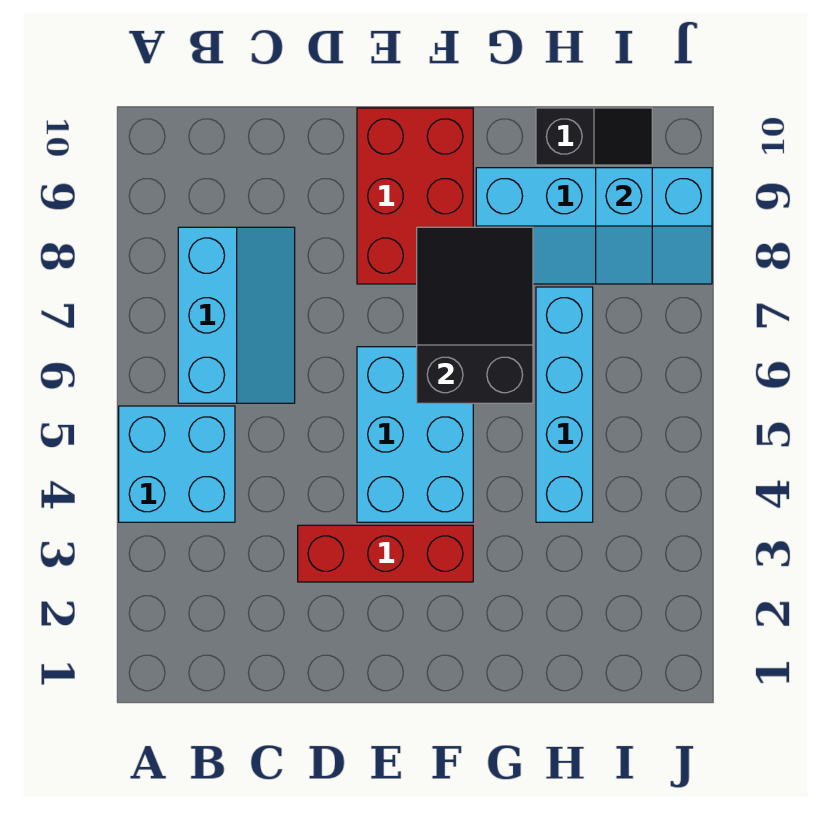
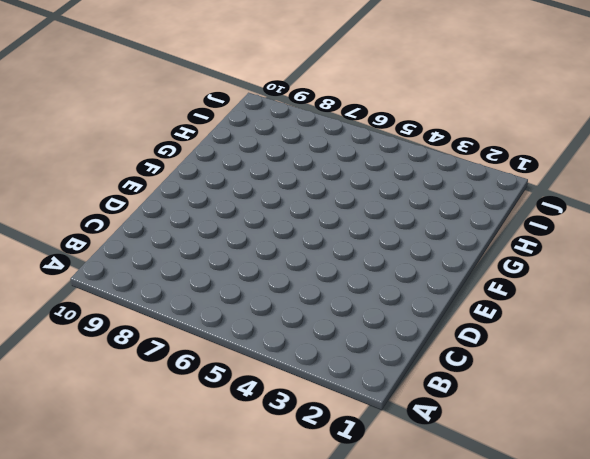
none -> cyan 2x2 brick [119,406,235,522]
none -> cyan 2x3 slope [178,227,295,403]

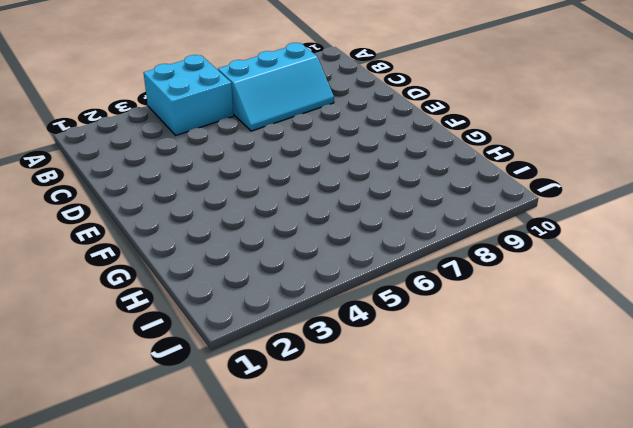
none -> red 1x3 brick [298,525,473,582]
none -> cyan 2x3 brick [357,347,473,522]

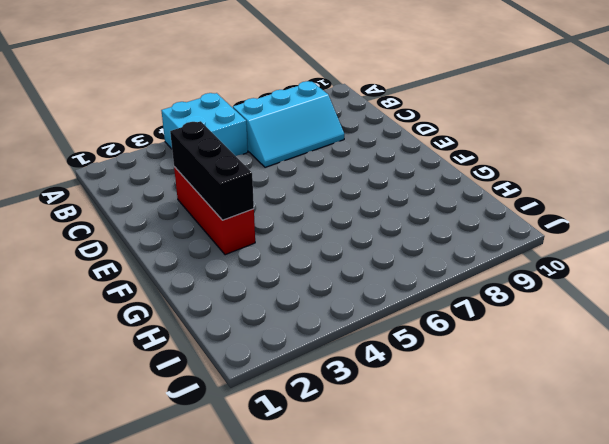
black 1x3 brick [170,121,254,220] -> none
none -> cyan 2x3 brick [357,347,473,522]
none -> red 2x3 brick [357,108,473,284]

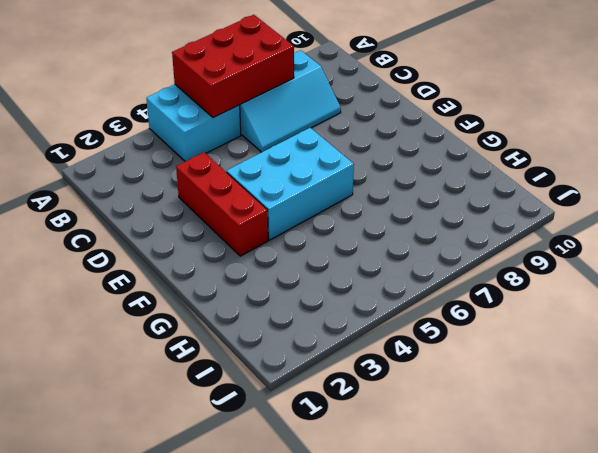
red 2x3 brick [172,15,294,118] -> red 2x3 brick moved to [357,108,473,284]
none -> cyan 2x4 slope [476,168,712,284]
none -> cyan 1x4 brick [536,287,593,522]

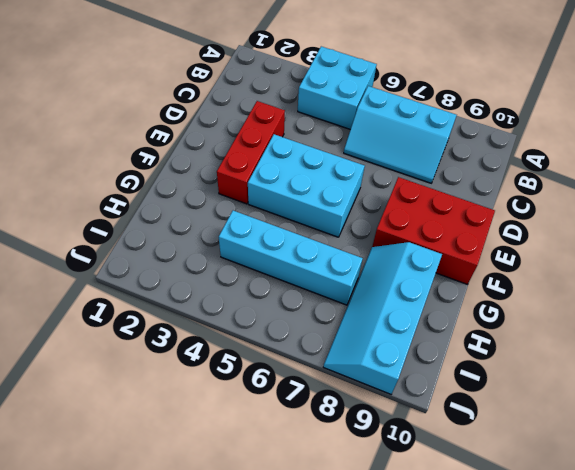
none -> black 1x2 slope [536,108,652,165]
none -> black 2x3 slope [417,227,533,403]

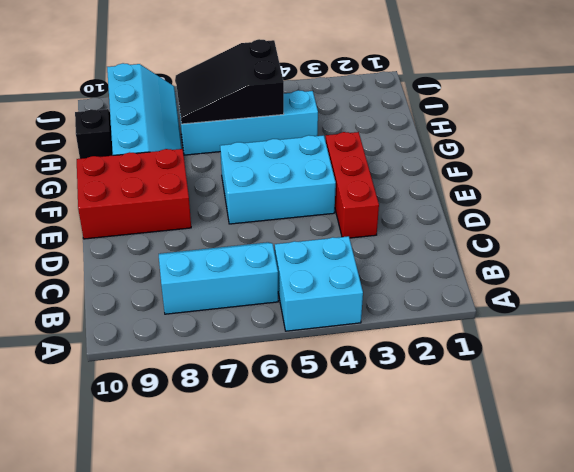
black 2x3 slope [176,39,284,124] -> black 2x3 slope moved to [417,227,533,403]
none -> cyan 1x2 slope [596,168,652,284]

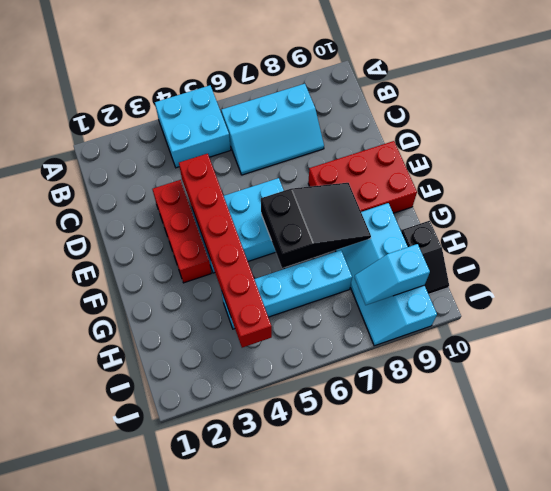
red 1x6 brick [179,154,272,348] -> none

